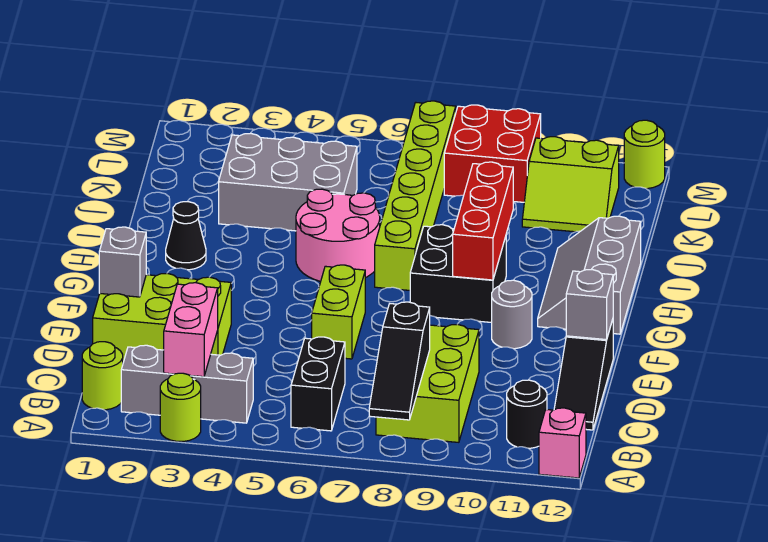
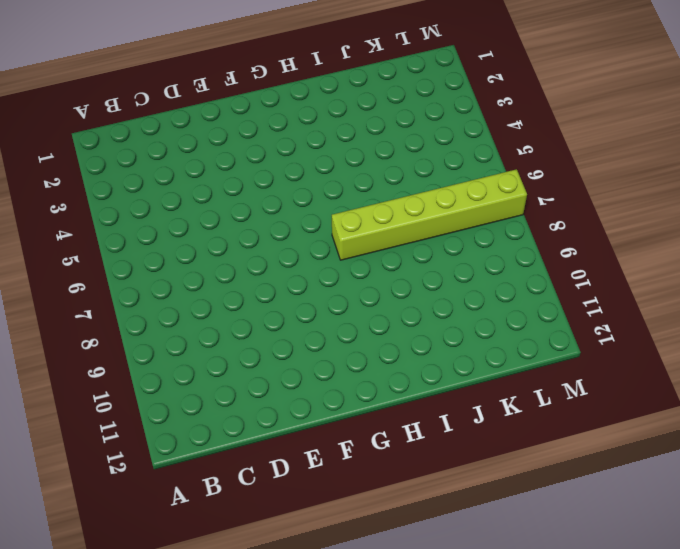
none -> lime 1x1 round brick [160,373,201,441]
none -> pink 1x1 brick [539,408,586,478]
none -> lime 1x1 round brick [82,342,123,410]

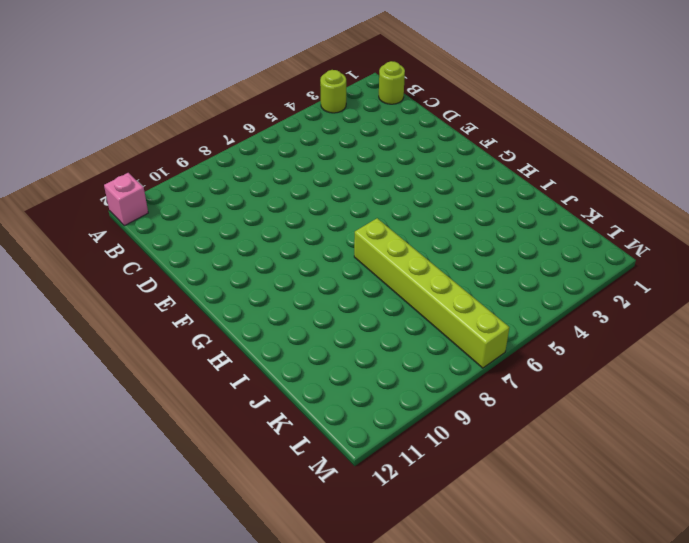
none -> grey 1x3 brick [121,345,253,423]
none -> black 1x2 brick [291,337,345,431]
none -> lime 2x3 brick [376,324,479,442]

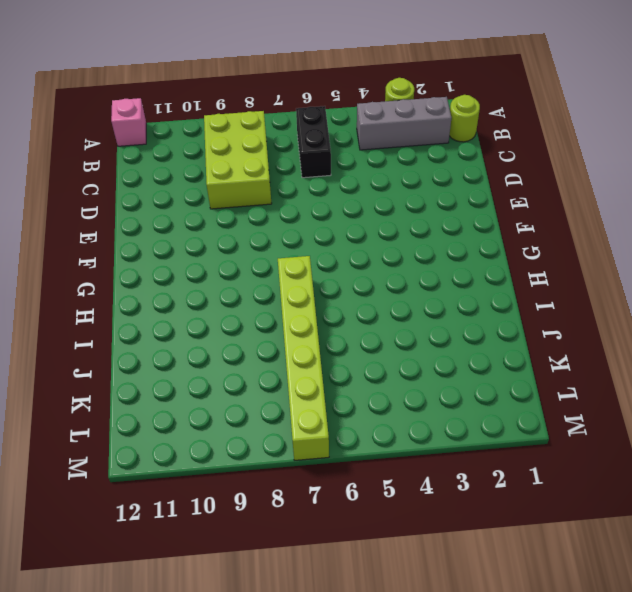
none -> black 1x1 round brick [507,380,547,448]
none -> black 1x3 slope [554,320,613,430]
none -> lime 2x3 brick [93,273,231,362]

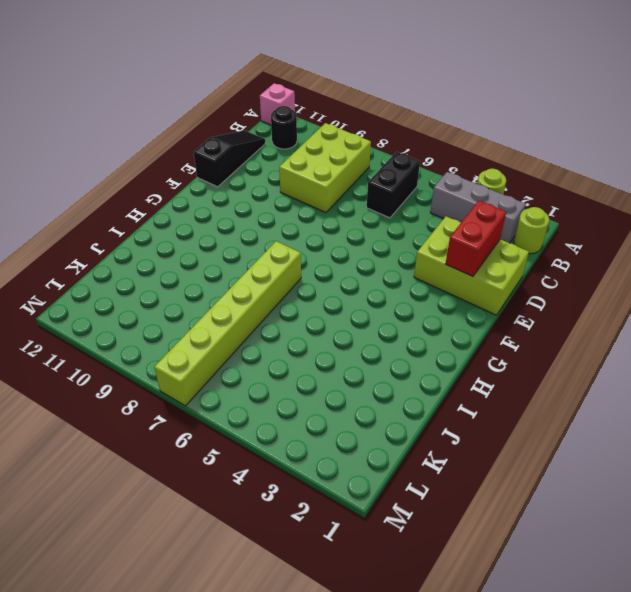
red 1x2 brick [446,201,506,277] -> none
none -> lime 1x2 brick [312,265,365,359]
none -> grey 1x1 round brick [492,280,532,349]
none -> black 2x2 brick [410,225,506,323]

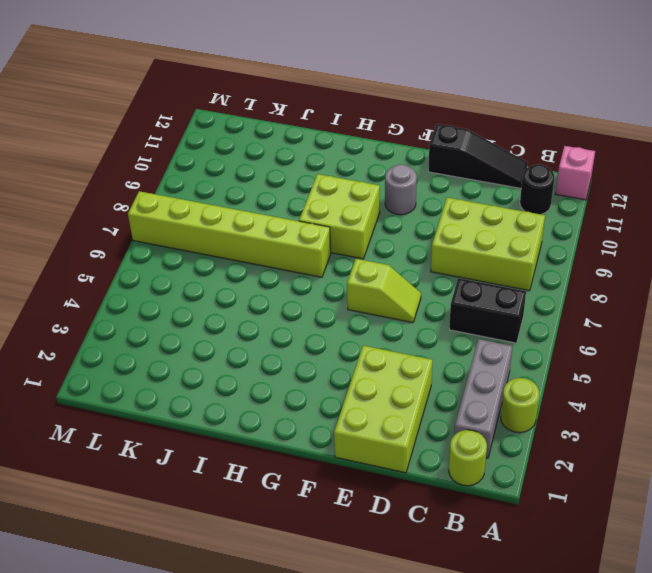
lime 1x2 slope [347,259,421,323] -> lime 1x2 brick [312,265,365,359]
lime 2x2 brick [299,174,380,259] -> black 2x2 brick [410,225,506,323]
none -> grey 2x3 slope [538,216,641,334]
none -> black 1x1 cone [166,202,206,270]
none -> pink 2x2 round brick [296,189,380,281]

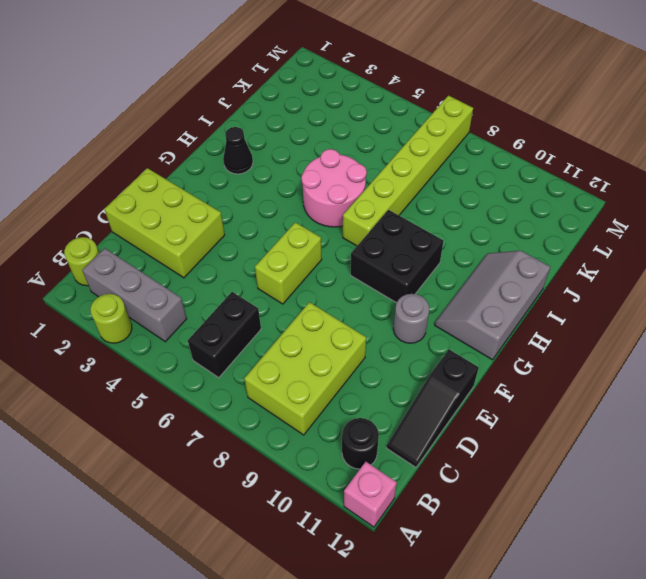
none -> grey 2x3 brick [219,133,357,231]
none -> lime 2x2 slope [522,137,619,232]
none -> red 2x2 brick [444,105,541,202]

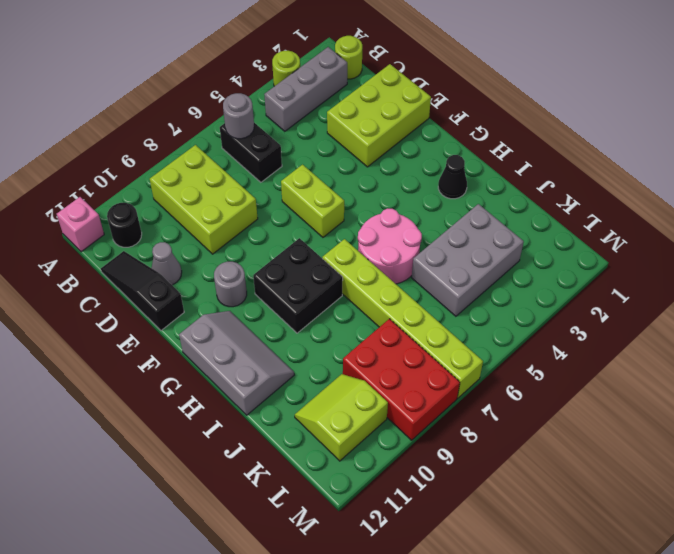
grey 1x1 round brick [223,93,254,139] -> none
grey 1x1 cone [152,242,182,285] -> none
red 2x3 brick [343,319,460,440] -> red 2x2 brick [444,105,541,202]
none -> lime 1x1 round brick [624,120,665,189]
none -> black 1x3 slope [369,302,430,420]
none -> pink 1x2 brick [164,283,218,377]

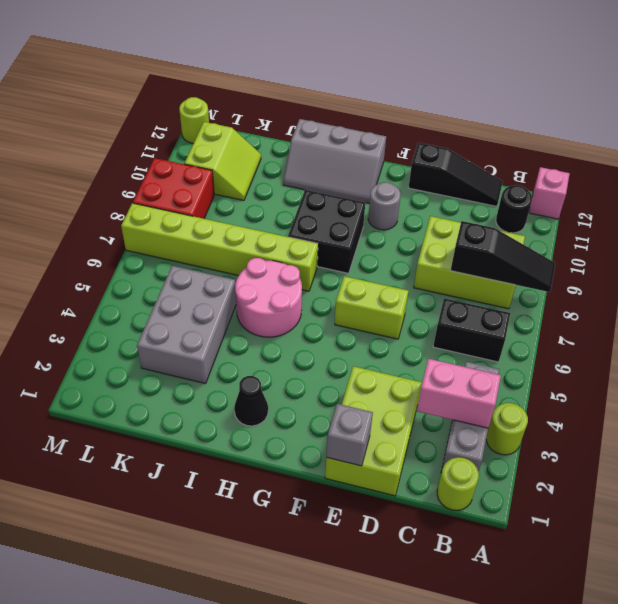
none -> grey 1x1 brick [566,269,613,340]
none -> red 1x3 brick [453,162,513,280]

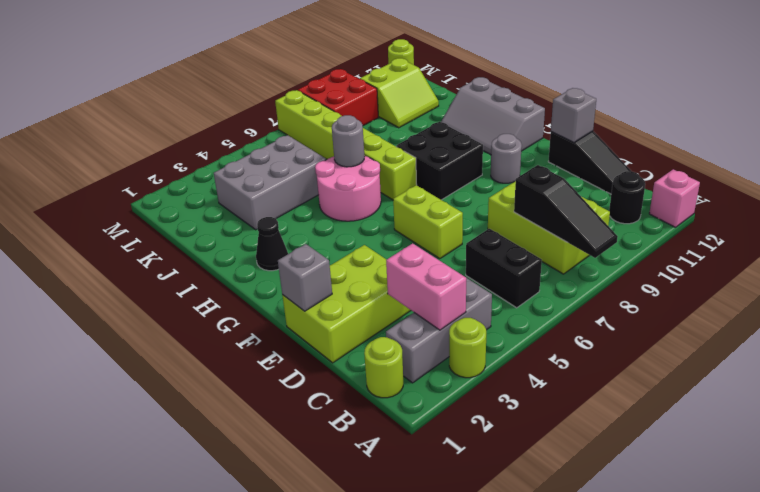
grey 1x1 round brick [332,115,364,167] -> none
none -> red 1x3 brick [453,162,513,280]

